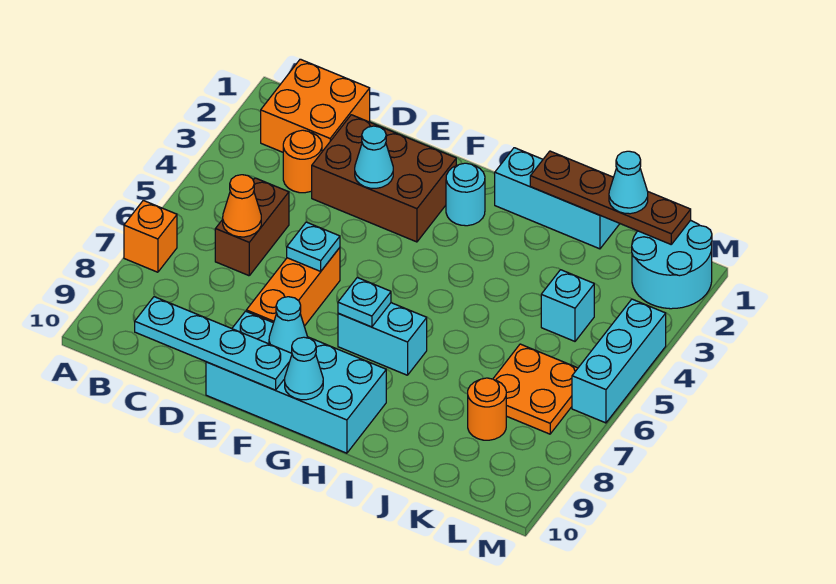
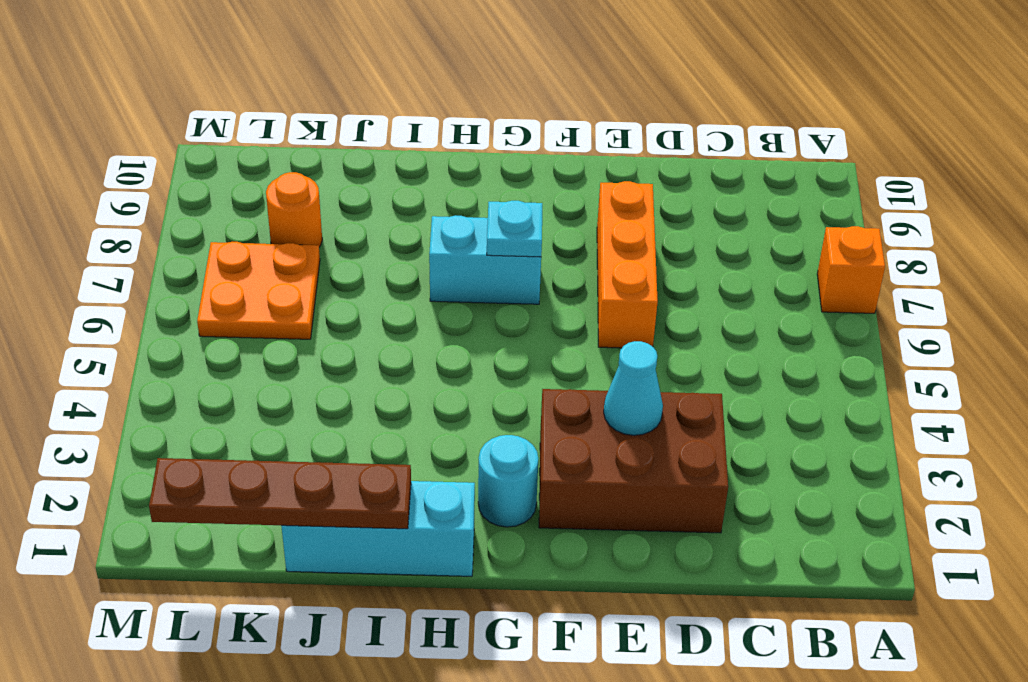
none -> orange 2x2 brick [261,59,370,152]
none -> orange 1x1 round brick [283,130,322,193]
none -> brown 1x2 brick [215,178,289,276]

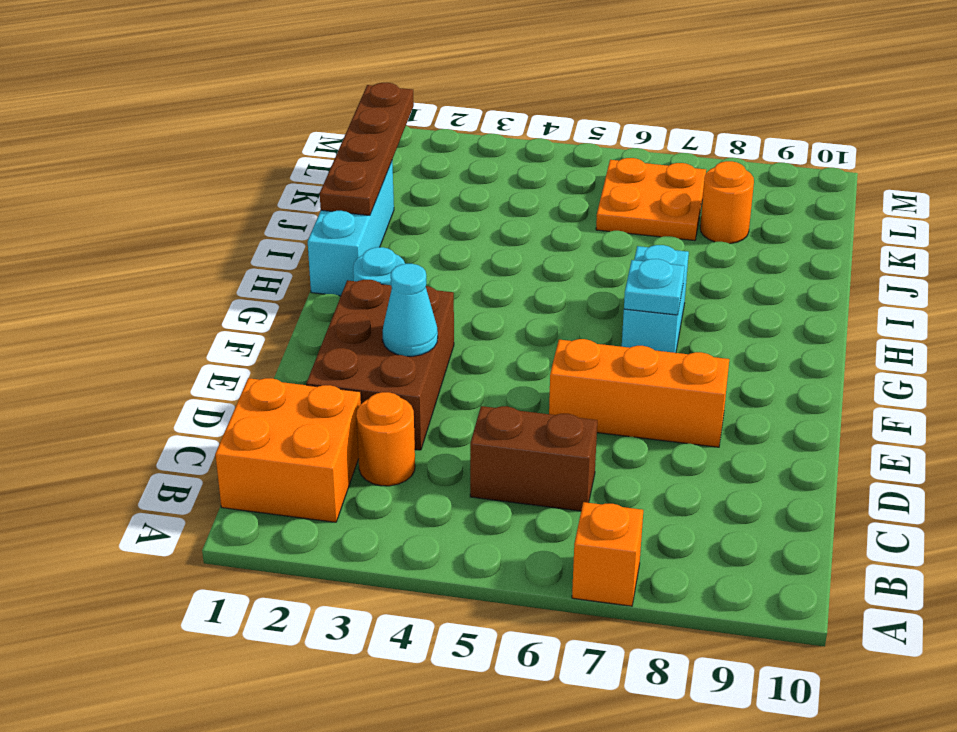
none -> cyan 2x4 brick [206,311,386,453]
none -> cyan 1x1 brick [541,270,594,341]
none -> cyan 2x2 round brick [632,220,712,309]

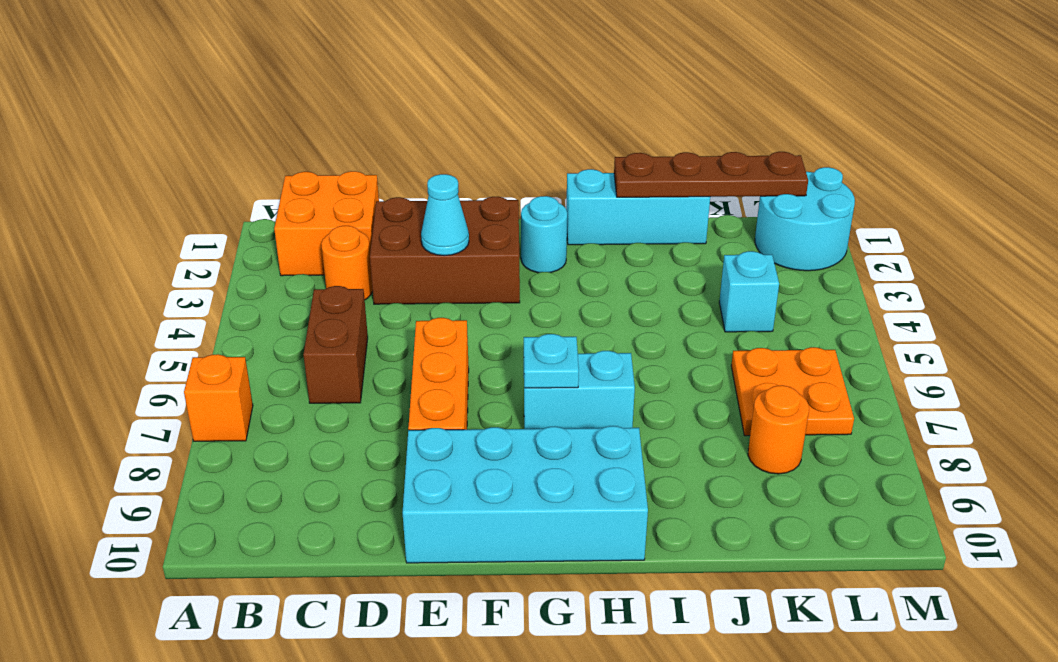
none -> cyan 1x3 brick [572,299,666,423]
none -> orange 1x1 cone [223,175,261,237]
none -> cyan 1x4 plate [135,297,292,390]

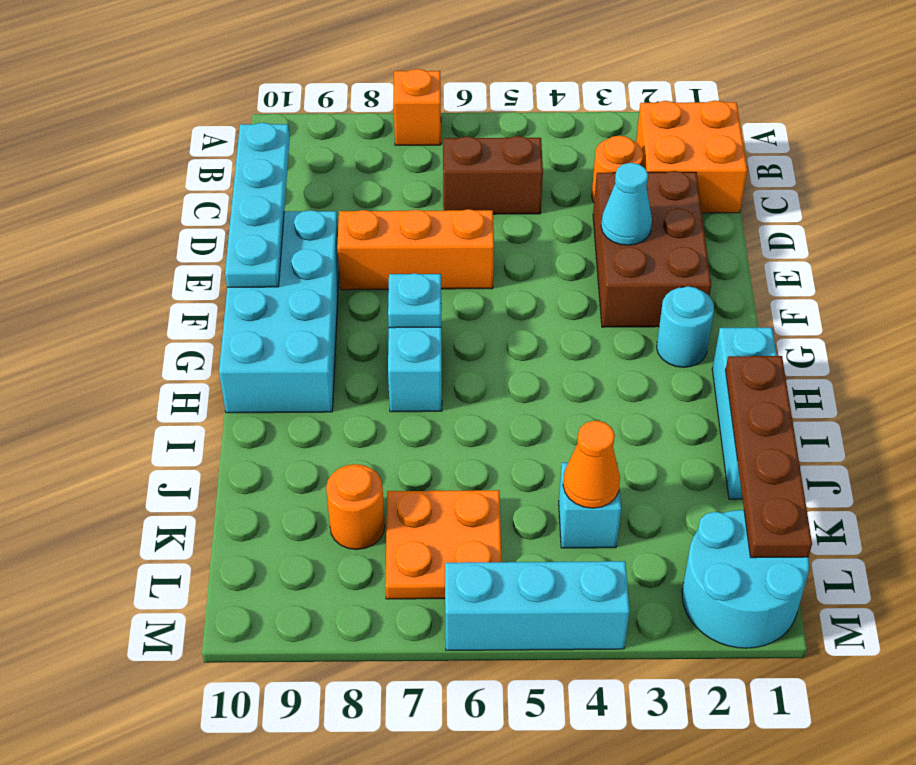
orange 1x1 cone [563,420,620,508] -> orange 1x1 cone moved to [223,175,261,237]
none -> cyan 1x1 plate [287,222,340,271]
none -> cyan 1x1 cone [269,297,308,353]
none -> cyan 1x1 cone [285,337,323,400]

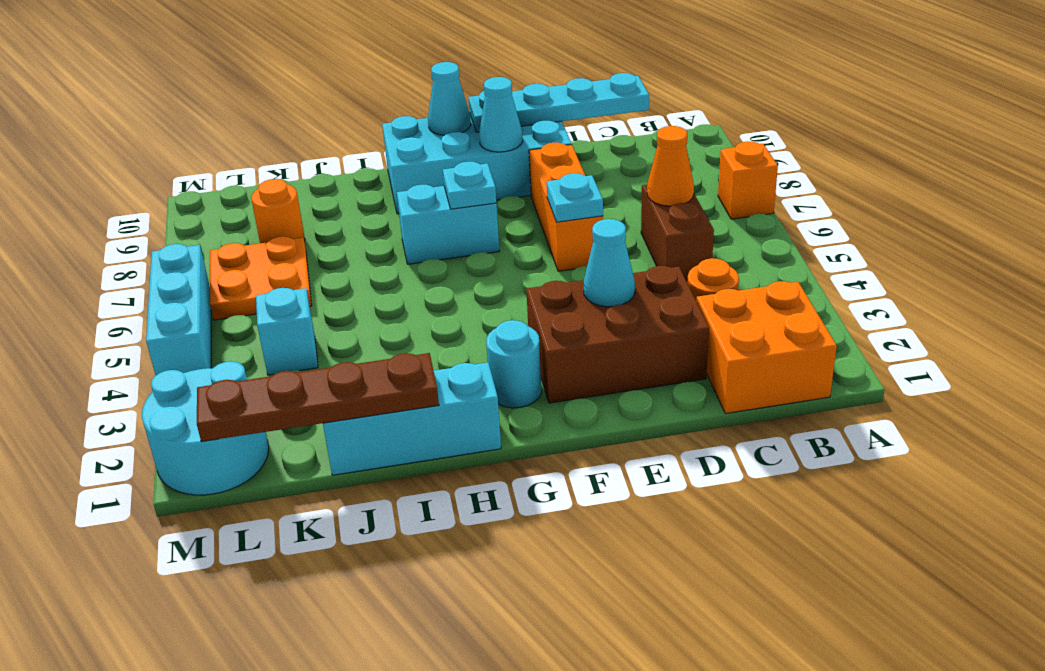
none -> cyan 1x1 cone [609,151,648,214]

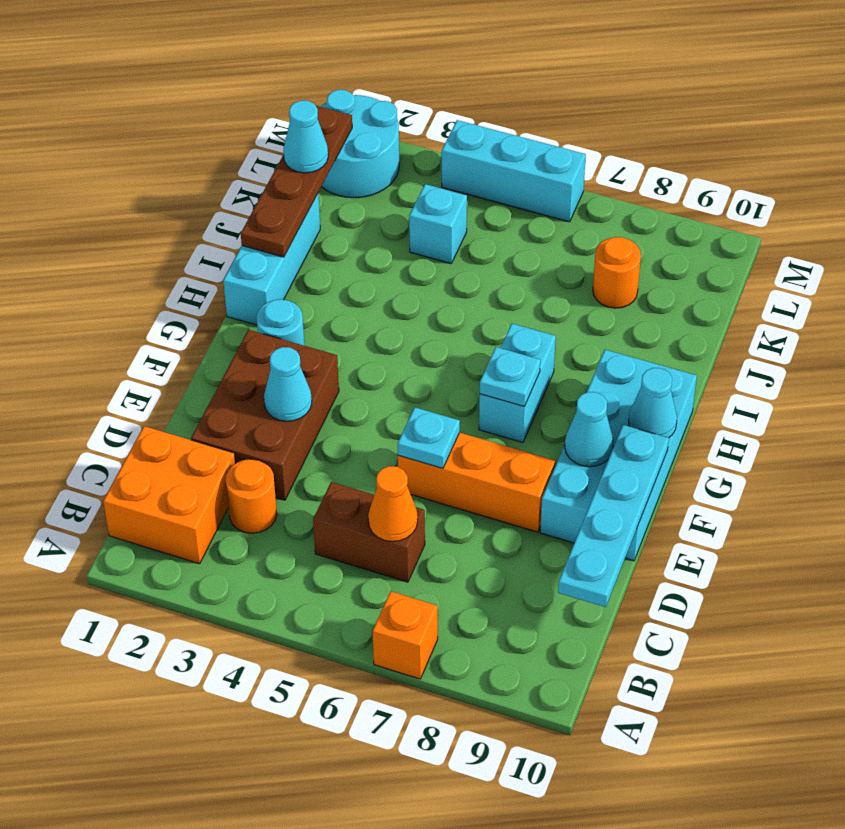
none -> orange 2x2 plate [493,344,578,434]

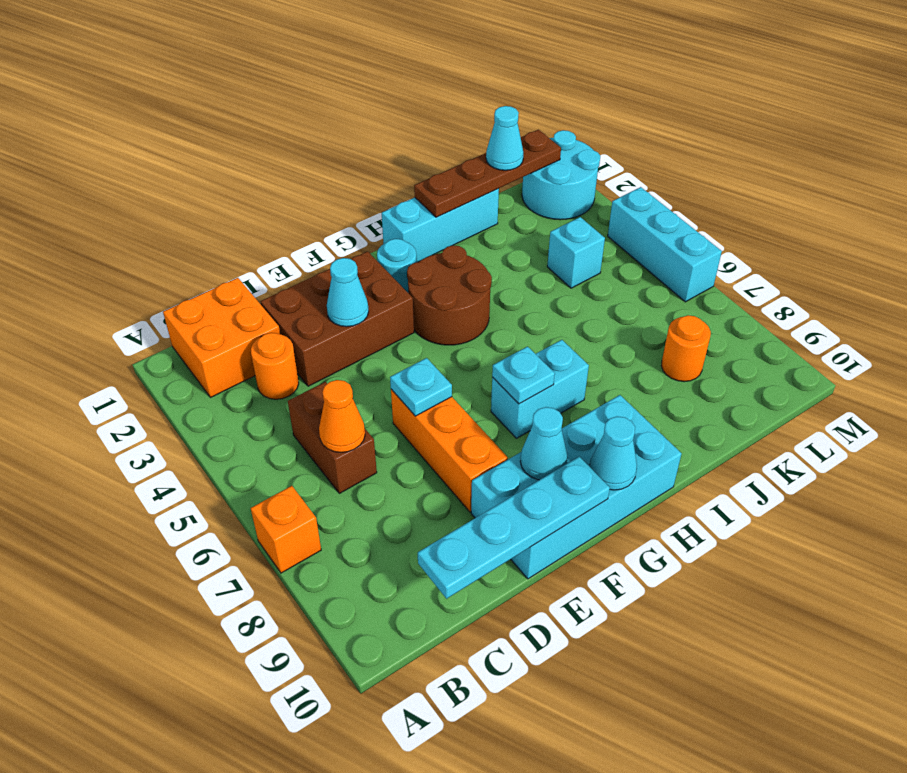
brown 2x2 round brick [407,245,492,345] -> none
none -> orange 2x2 plate [493,344,578,434]

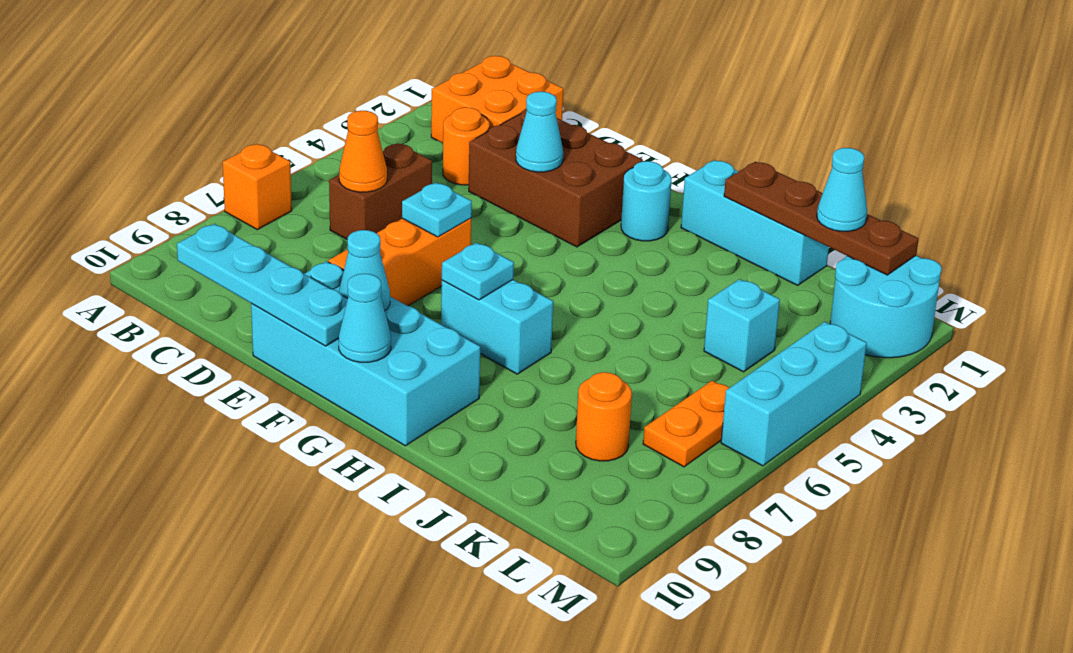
orange 1x2 plate [643,381,730,467] -> orange 2x2 plate [493,344,578,434]

